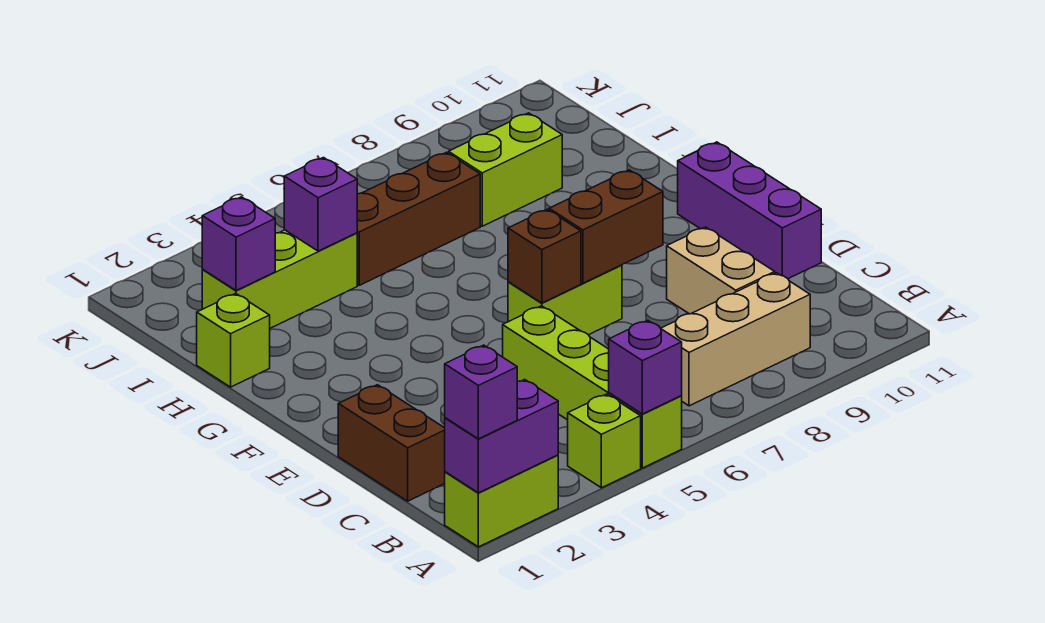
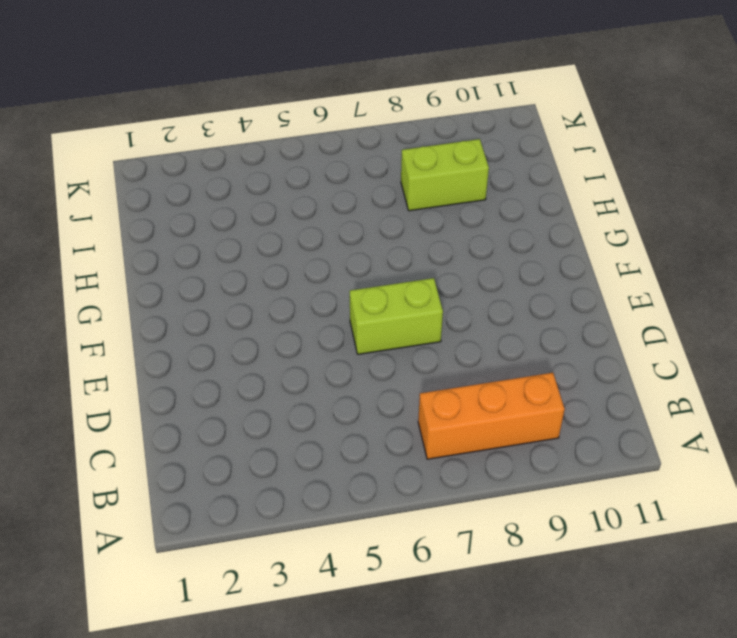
orange 1x3 brick [418,373,565,459] -> tan 1x3 brick [661,273,810,406]
none -> lime 1x2 brick [445,455,558,547]
none -> lime 1x1 brick [568,394,641,488]
none -> lime 1x4 brick [503,306,682,468]

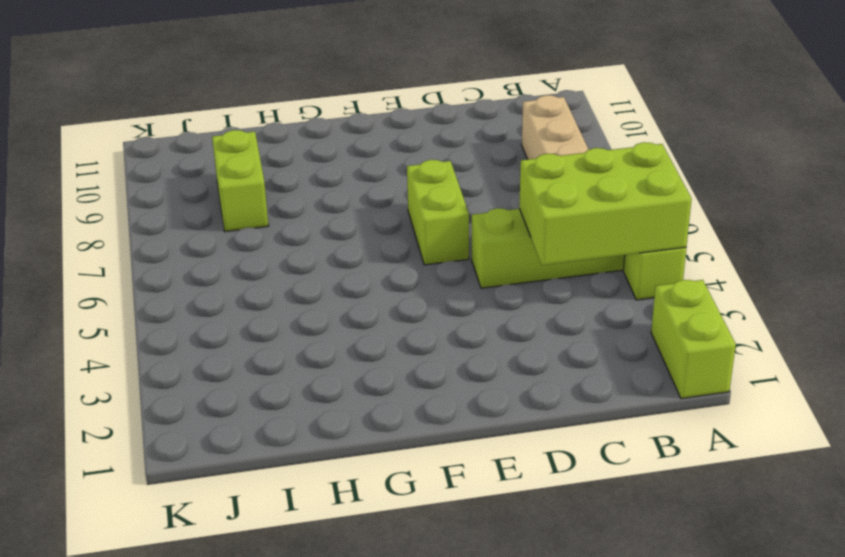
lime 2x3 brick [519,142,692,265] -> purple 1x1 brick [609,320,682,414]
none -> brown 1x2 brick [338,385,445,501]
none -> tan 1x2 brick [667,227,775,314]
none -> purple 1x3 brick [678,142,821,279]

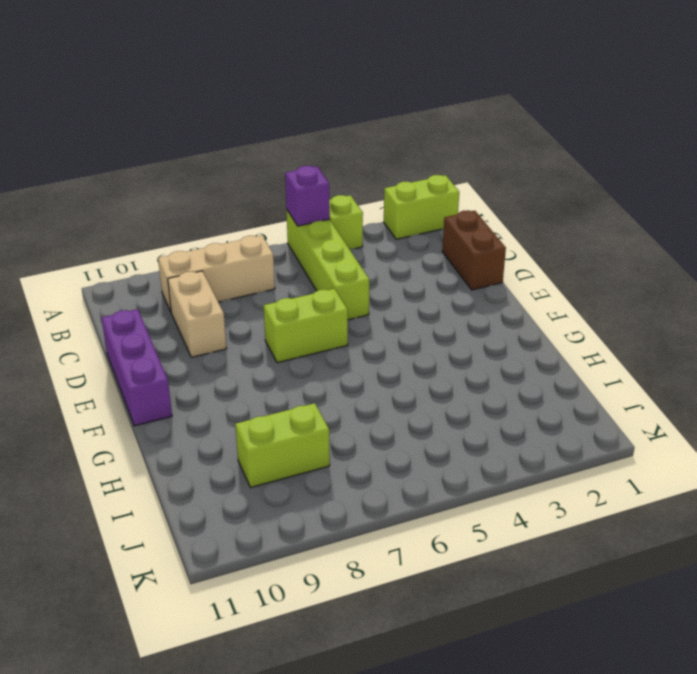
none -> lime 1x1 brick [197,294,270,387]
none -> lime 1x3 brick [202,230,357,328]
none -> brown 1x3 brick [357,152,480,285]

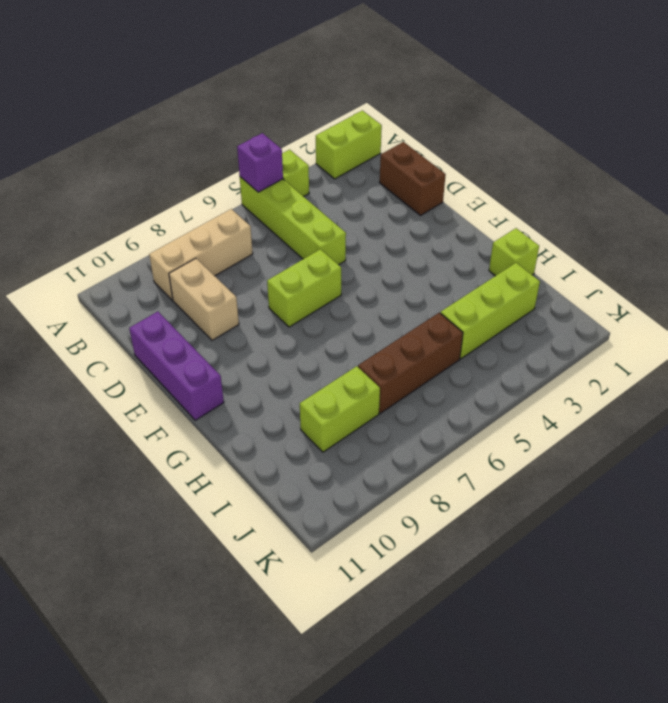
none -> purple 1x2 brick [445,380,558,493]
none -> brown 1x1 brick [508,209,581,303]
none -> brown 1x2 brick [549,170,663,283]

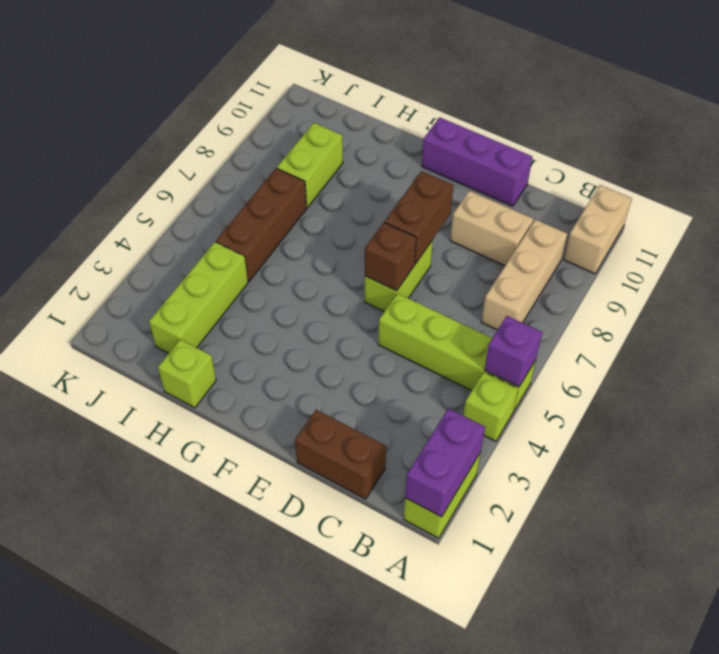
tan 1x2 brick [564,185,632,274] -> none
none -> purple 1x1 brick [202,197,275,291]
none -> purple 1x1 brick [284,158,357,251]
none -> purple 1x1 brick [445,345,517,439]

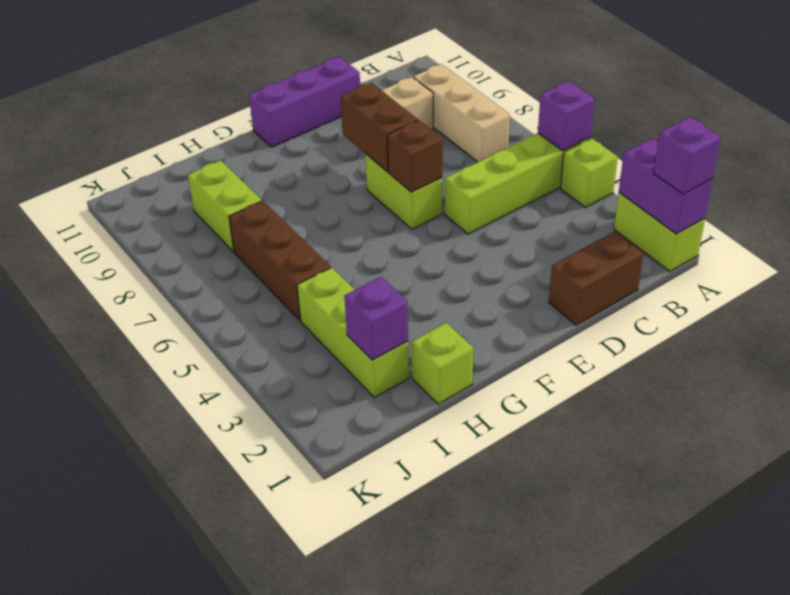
none -> purple 1x1 brick [284,158,357,251]

